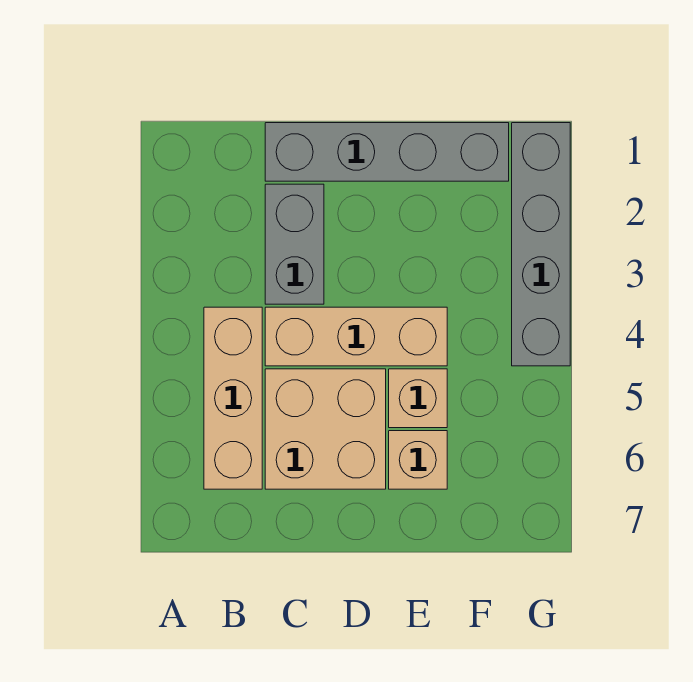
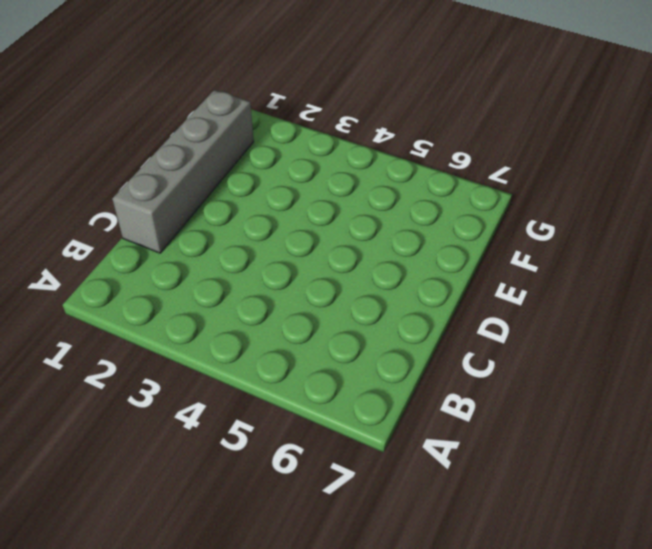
none -> tan 1x3 brick [204,307,262,489]
none -> grey 1x2 brick [265,184,324,304]

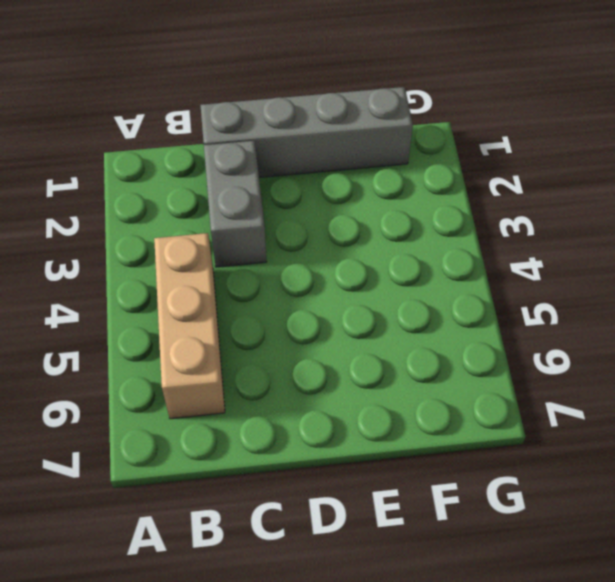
none -> tan 1x3 brick [265,307,447,366]
none -> tan 2x2 brick [265,369,386,489]

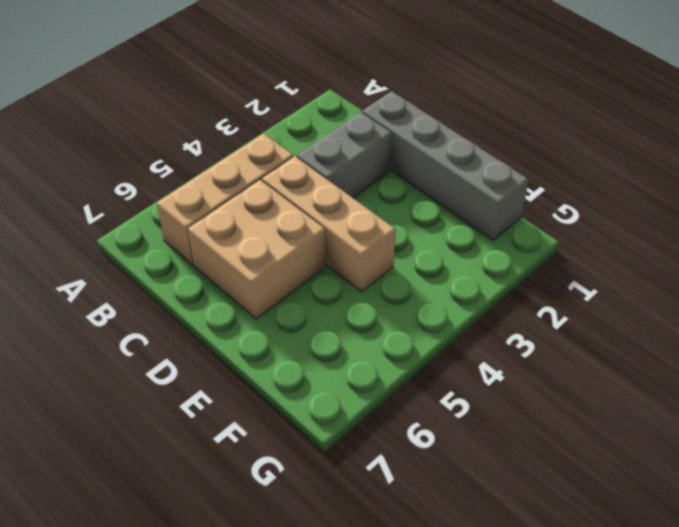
none -> tan 1x1 brick [389,369,447,428]
none -> tan 1x1 brick [389,431,447,489]

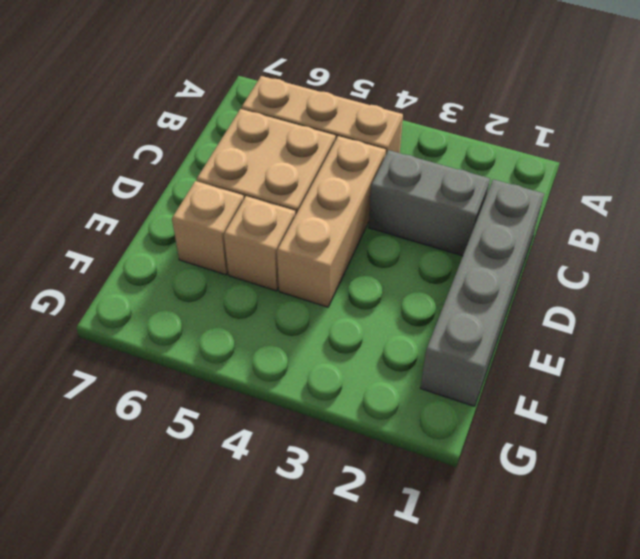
none -> grey 1x4 brick [512,123,570,366]

